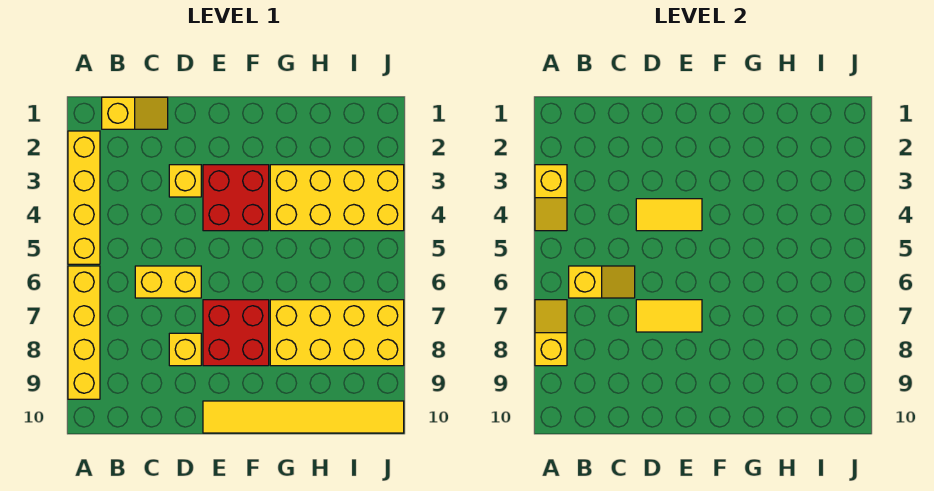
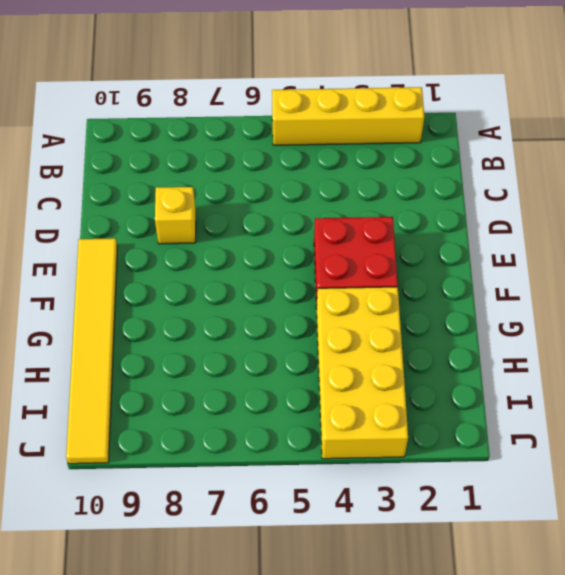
none -> yellow 1x4 brick [68,266,100,399]
none -> yellow 1x2 slope [102,97,168,129]
none -> yellow 1x2 brick [135,266,201,298]

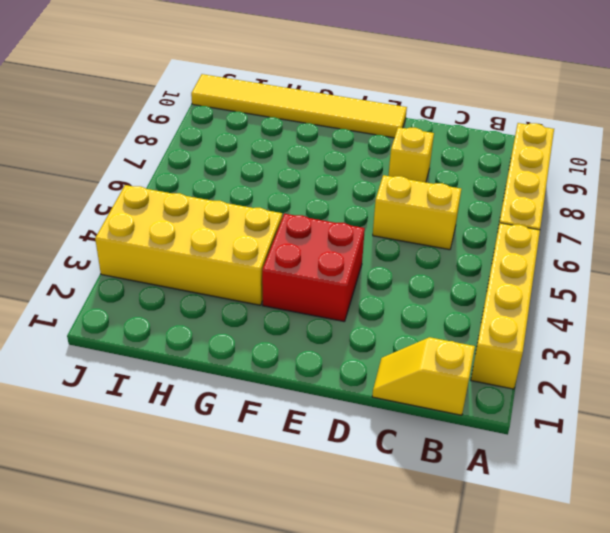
none -> yellow 1x1 brick [169,165,201,197]
none -> red 2x2 brick [203,300,269,366]
none -> yellow 2x4 brick [270,300,404,366]

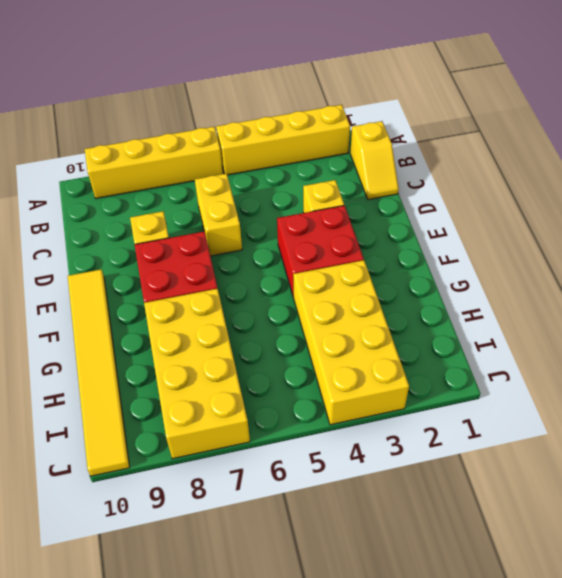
none -> yellow 1x2 slope [535,165,567,231]
none -> yellow 1x2 slope [535,300,567,366]
none -> yellow 1x2 slope [569,266,635,298]

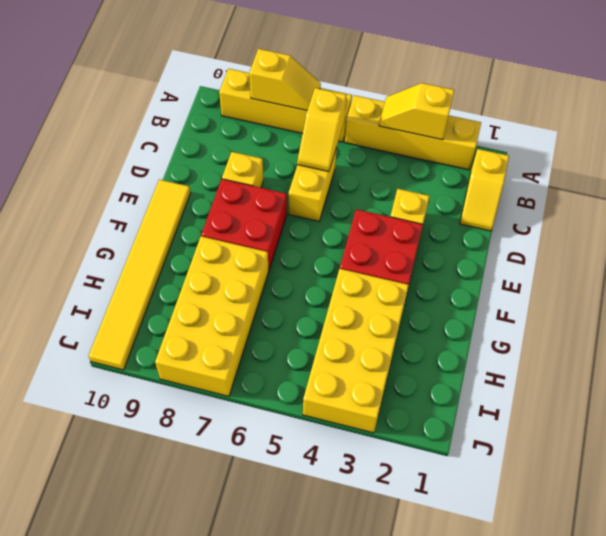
none -> yellow 1x2 tile [636,199,702,231]
none -> yellow 1x2 tile [636,300,702,332]

